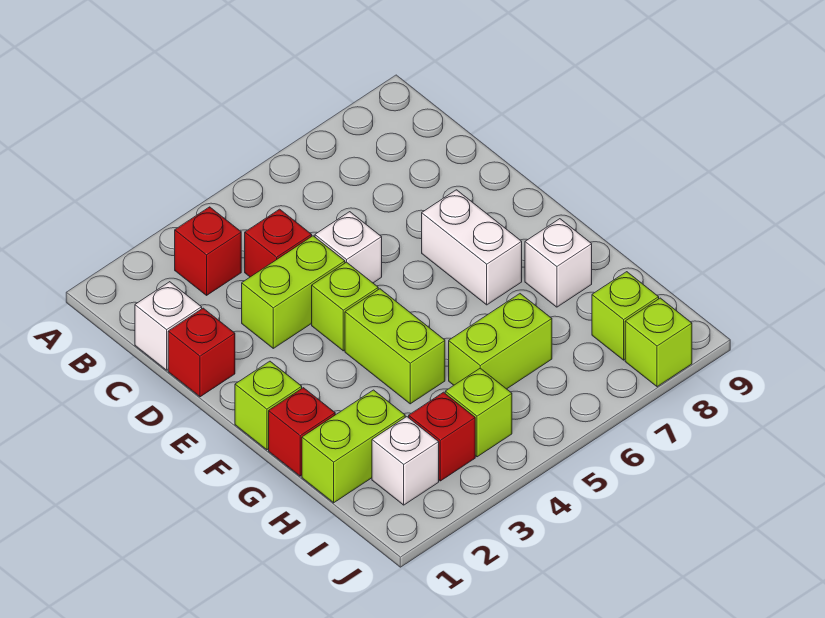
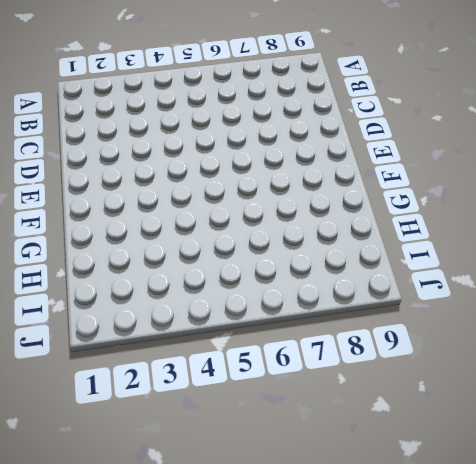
none -> red 1x1 brick [175,207,241,295]
none -> white 1x1 brick [135,282,202,370]
none -> red 1x1 brick [245,209,312,277]

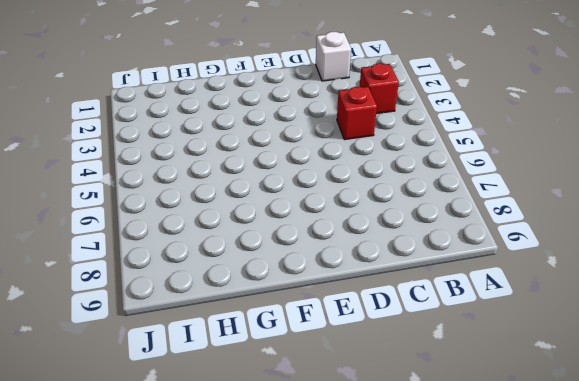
none -> red 1x1 brick [168,308,235,397]
none -> lime 1x2 brick [242,236,345,348]
none -> white 1x1 brick [315,212,382,283]

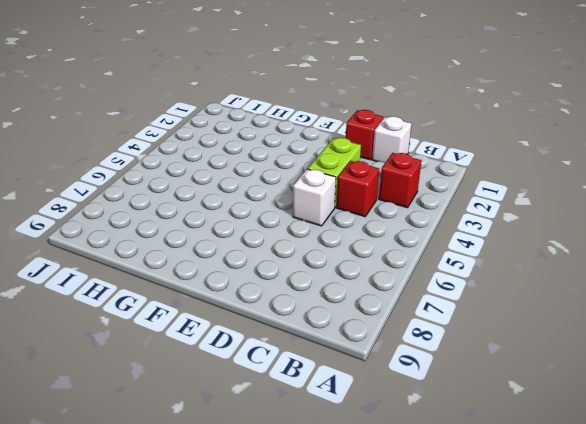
none -> lime 1x1 brick [312,262,378,351]
none -> white 1x2 brick [422,190,522,305]
none -> lime 1x1 brick [235,361,302,450]

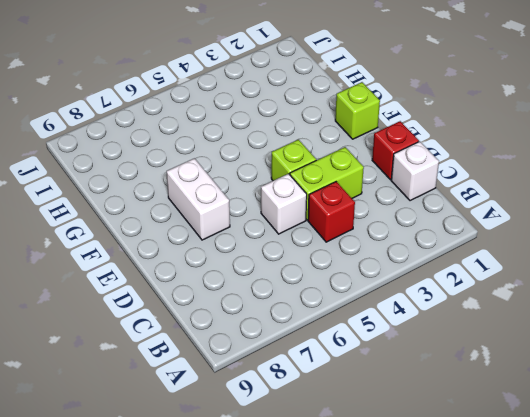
none -> red 1x1 brick [175,207,241,295]
none -> lime 1x2 brick [345,289,445,404]
none -> red 1x1 brick [269,388,335,476]

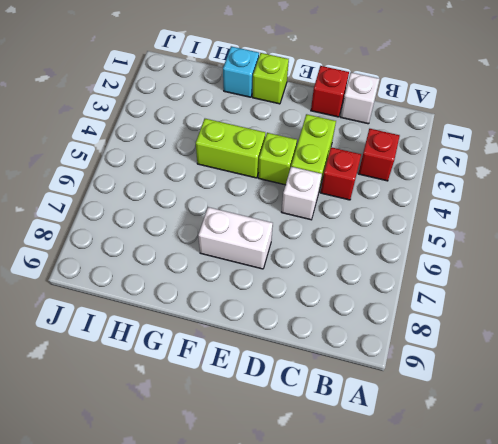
cyan 1x1 brick [223,46,259,97] -> red 1x1 brick [269,388,335,476]
none -> white 1x1 brick [525,219,592,307]
none -> lime 1x2 brick [302,390,405,503]
none -> lime 1x2 brick [449,294,552,389]

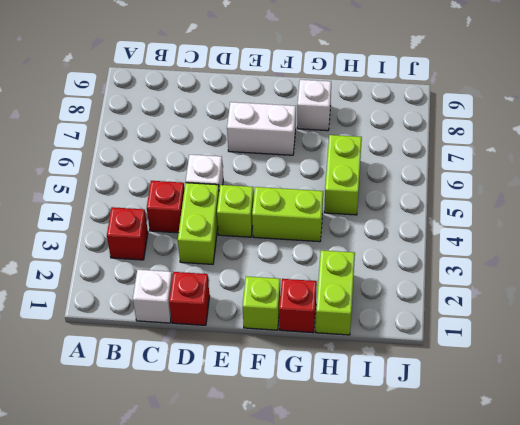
none -> white 1x1 brick [372,417,439,505]
none -> red 1x1 brick [409,392,475,481]
none -> lime 1x1 brick [445,368,512,457]

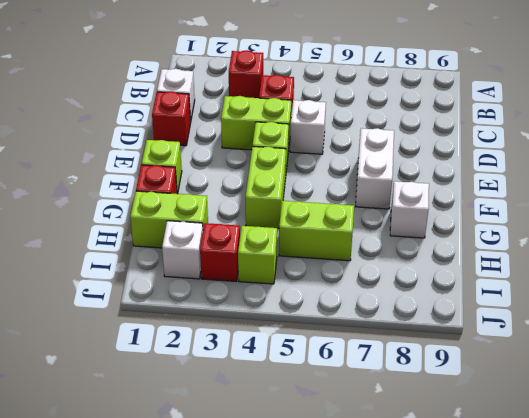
none -> lime 1x1 brick [592,272,659,360]
none -> lime 1x1 brick [625,298,692,387]

